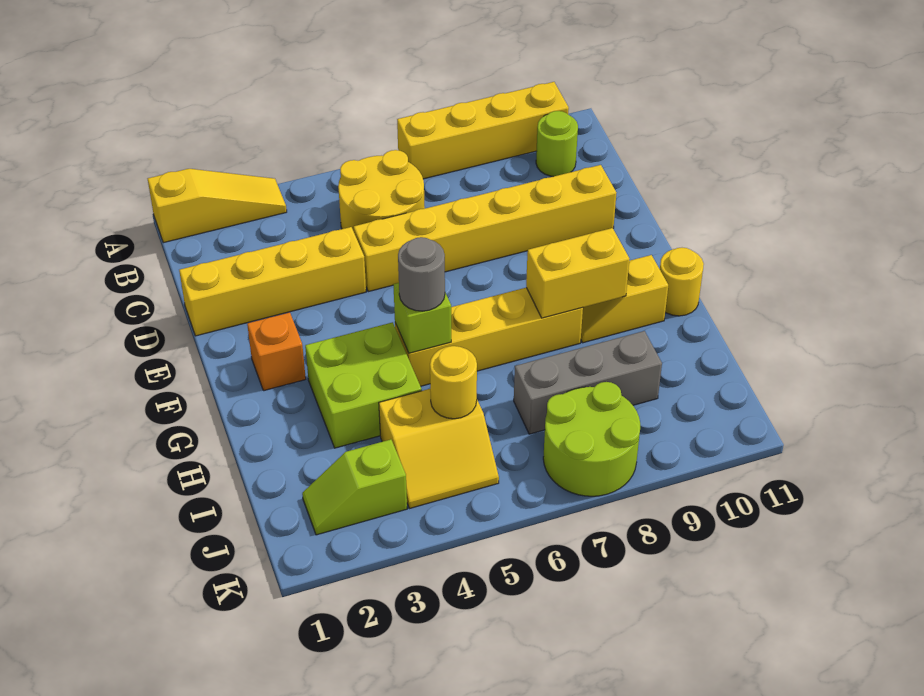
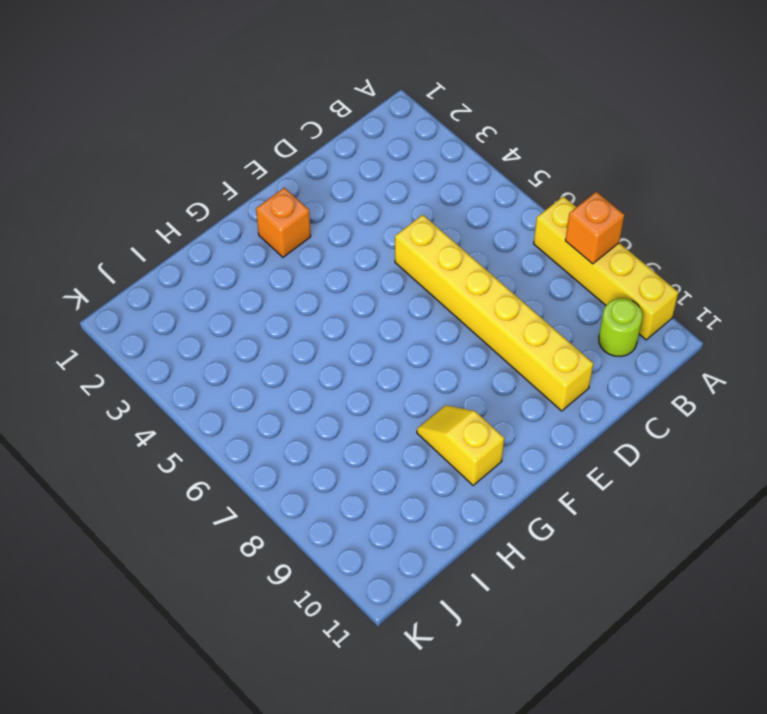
orange 1x1 brick [565,192,624,264] -> none
none -> yellow 1x3 slope [148,169,287,243]
none -> yellow 2x2 round brick [338,150,425,231]
none -> yellow 1x4 brick [179,227,366,336]

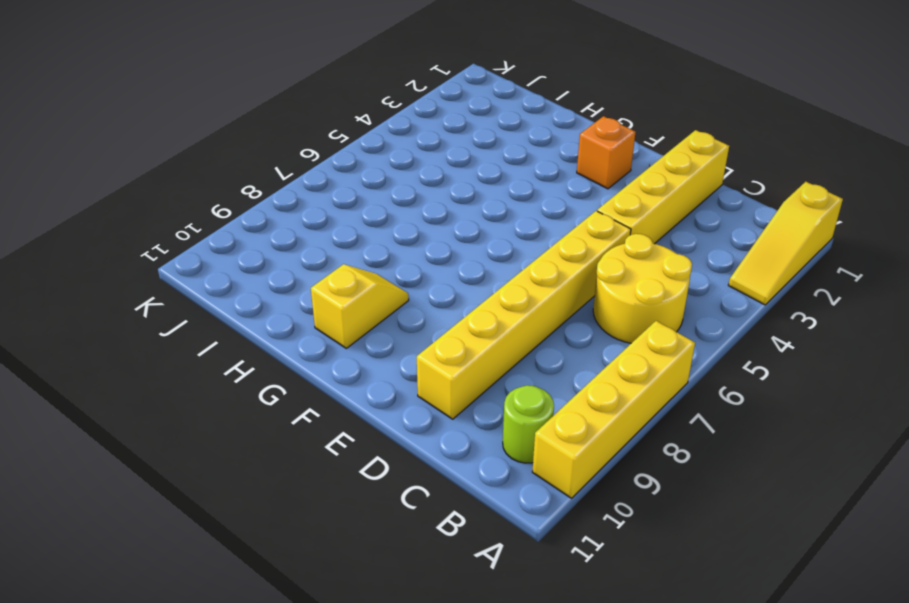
none -> lime 2x2 brick [305,322,422,448]
none -> yellow 1x4 brick [395,288,583,386]
none -> yellow 1x1 round brick [660,248,704,316]

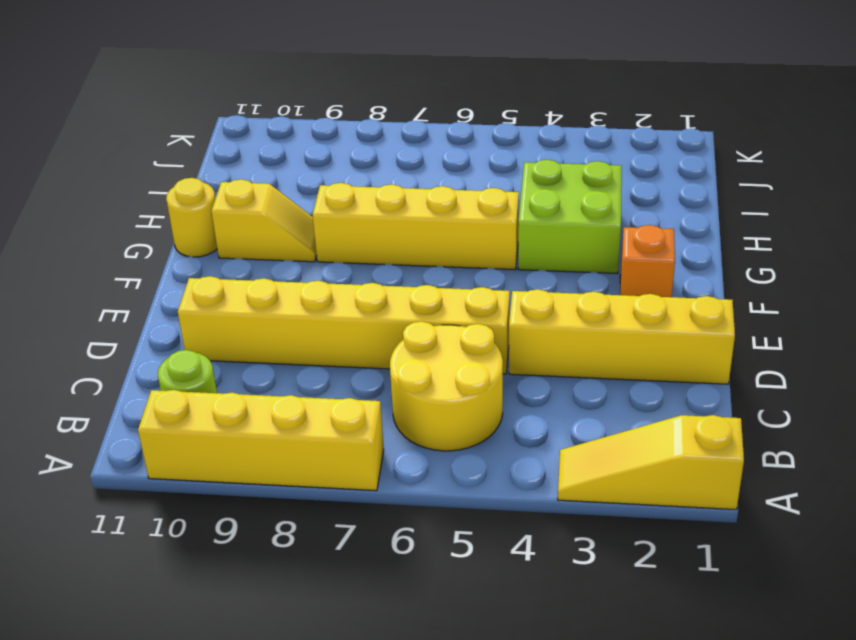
none -> yellow 2x2 slope [379,389,499,508]
none -> grey 1x3 brick [514,331,662,434]
none -> lime 1x2 slope [302,439,407,535]

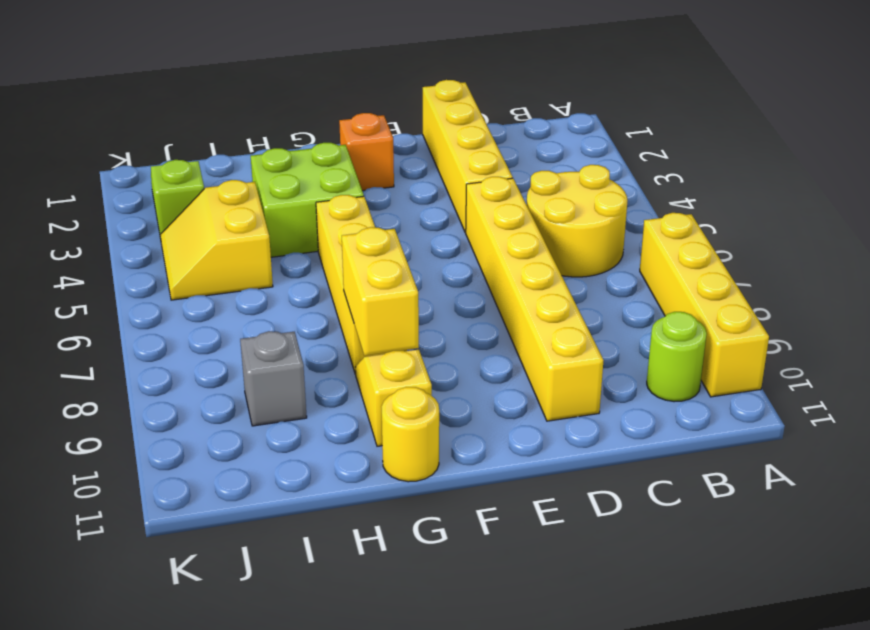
grey 1x1 brick [240,331,307,426] -> grey 1x3 brick [514,331,662,434]
none -> yellow 1x3 slope [148,169,287,243]
none -> lime 2x2 round brick [543,382,640,496]
none -> lime 1x1 brick [393,283,451,353]

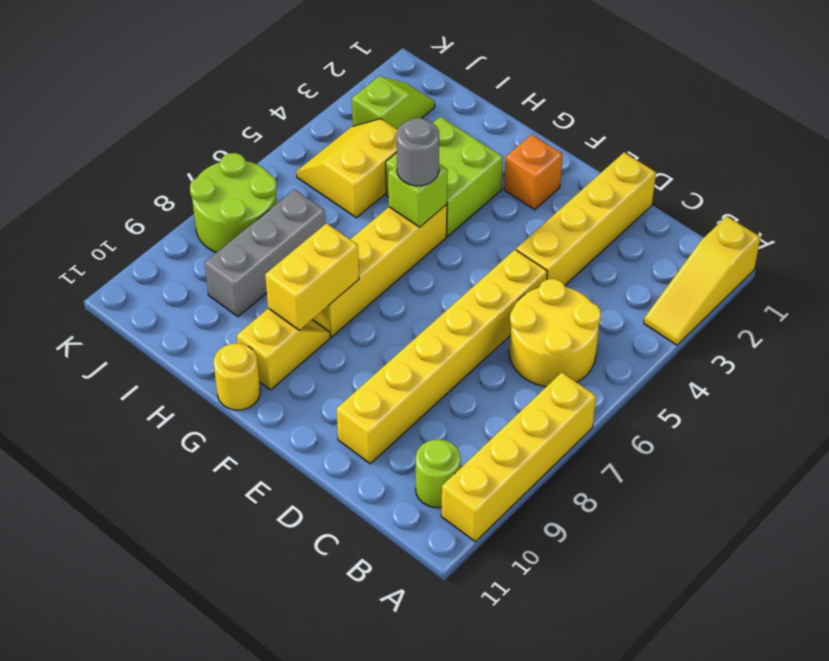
none -> yellow 1x1 round brick [430,346,477,419]

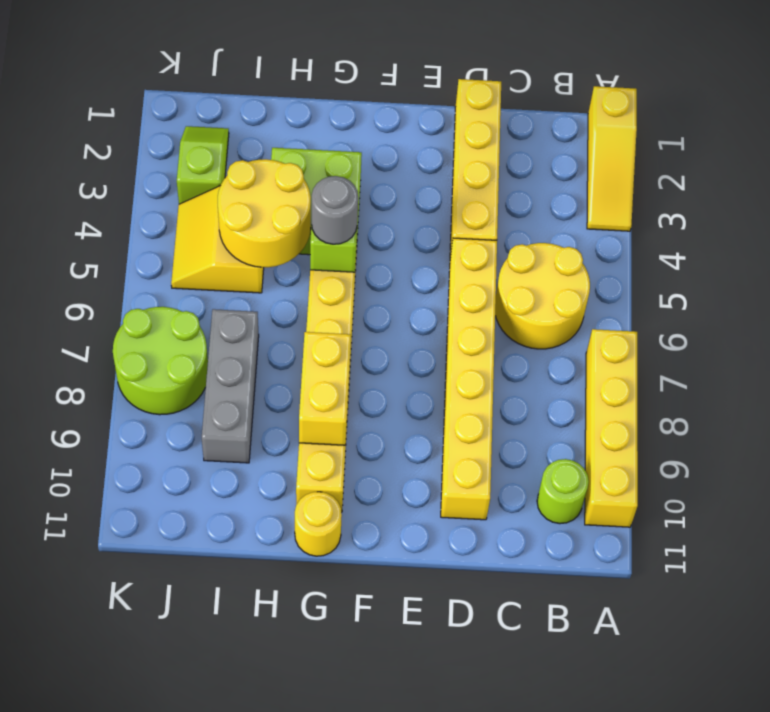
yellow 2x2 round brick [218,159,311,267] -> yellow 1x1 round brick [430,346,477,419]
none -> orange 1x1 brick [247,312,306,391]

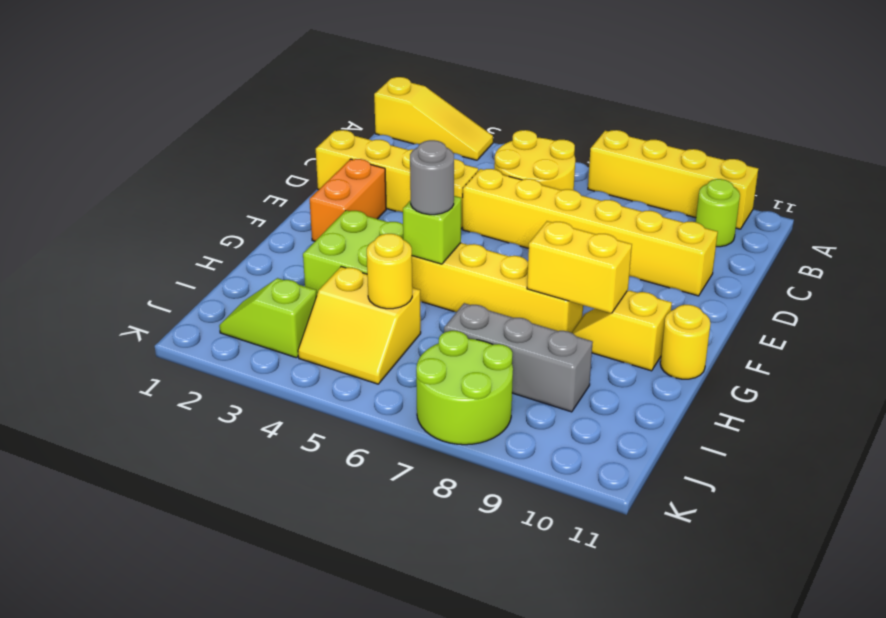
orange 1x2 brick [310,159,386,241] -> orange 1x1 brick [247,312,306,391]

